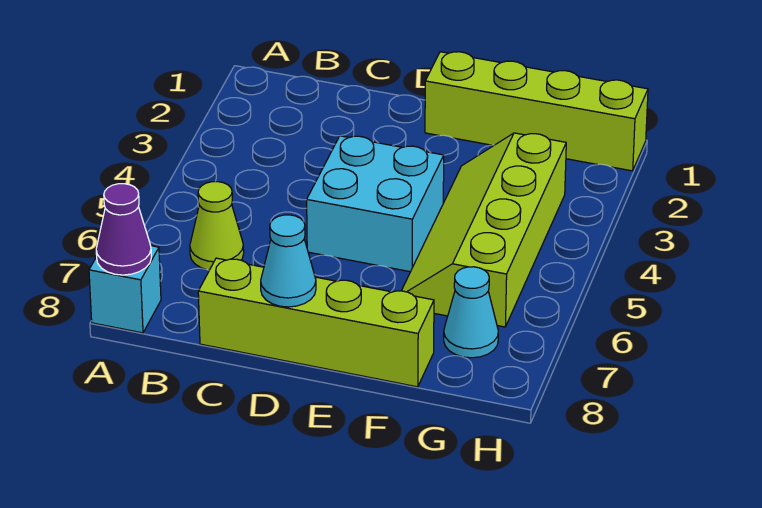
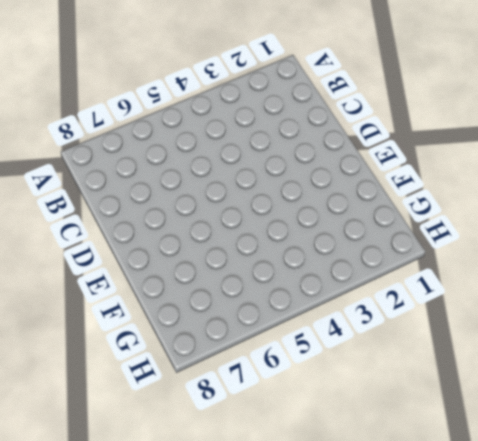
none -> cyan 1x1 brick [89,246,161,333]
none -> lime 1x1 cone [190,182,244,270]

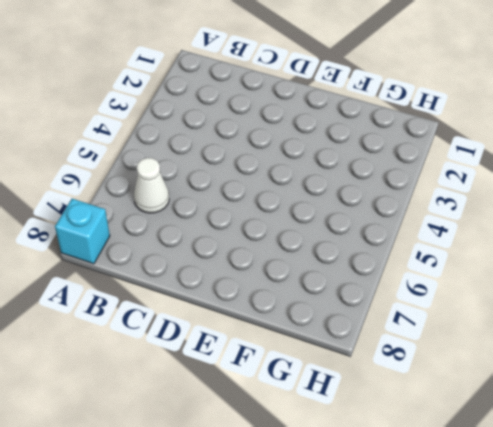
white 1x1 cone [134,158,169,213] -> lime 1x1 cone [190,182,244,270]
none -> lime 1x4 brick [198,258,434,387]
none -> cyan 2x2 brick [307,136,444,272]

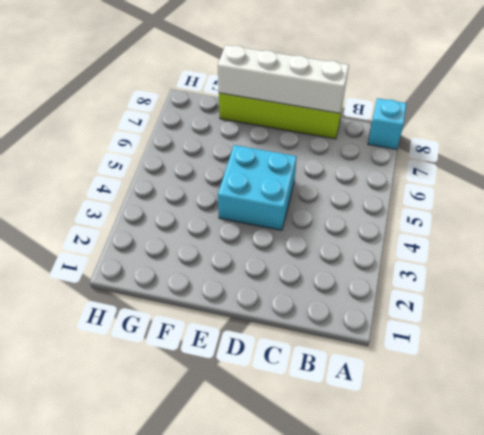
white 1x4 brick [218,45,349,113] -> cyan 1x1 cone [261,215,316,307]
none -> lime 1x1 cone [190,182,244,270]
none -> lime 1x4 brick [425,52,648,171]

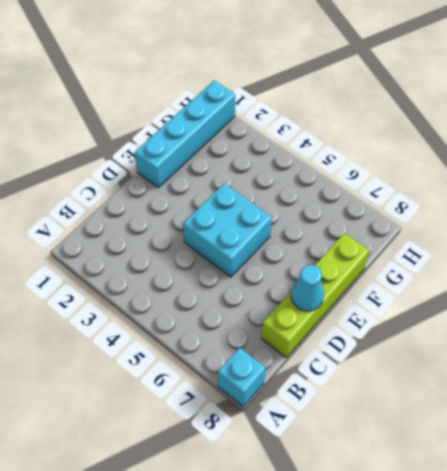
cyan 1x4 brick [135,81,235,188] -> lime 1x4 brick [425,52,648,171]
none -> lime 1x1 cone [190,182,244,270]
none -> lime 2x4 slope [402,133,566,327]

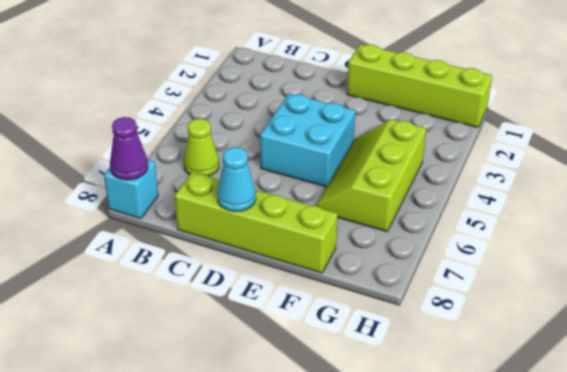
lime 2x3 slope [316,119,426,232] -> lime 2x4 slope [402,133,566,327]
none -> cyan 1x1 cone [444,267,498,358]

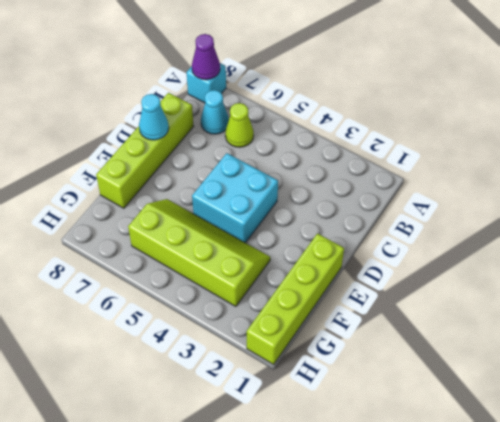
cyan 1x1 cone [201,90,229,134] -> cyan 1x1 cone moved to [444,267,498,358]

